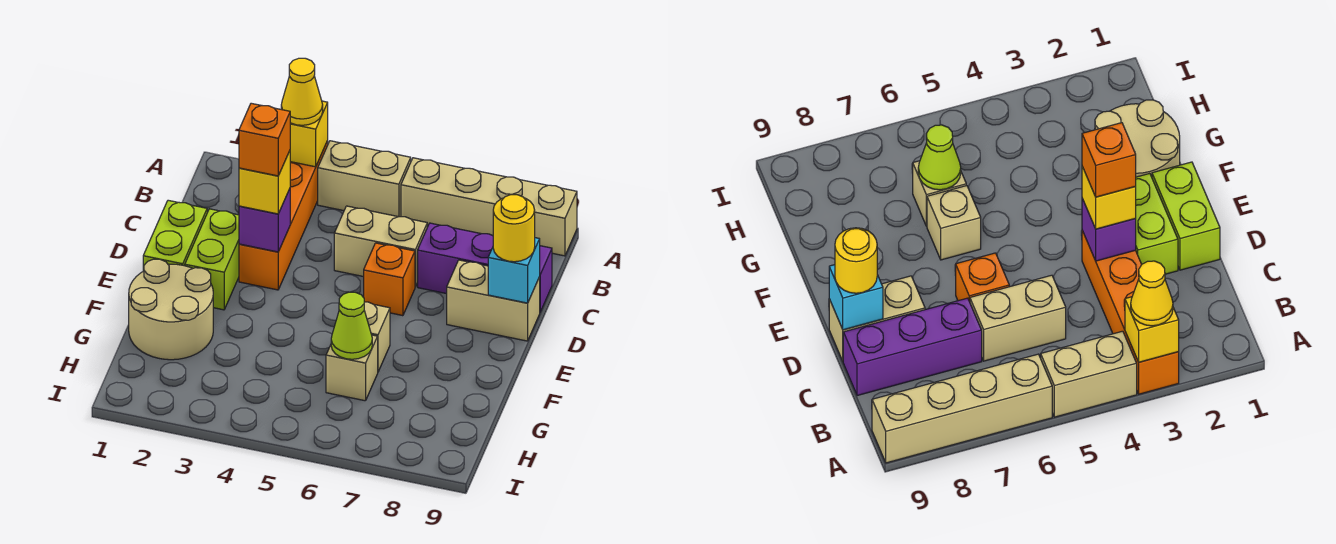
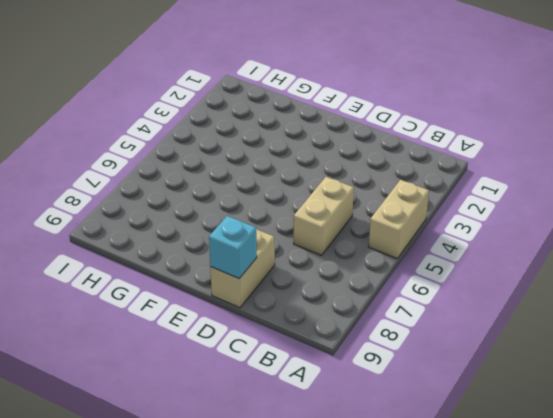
none -> orange 1x4 brick [239,141,328,290]
none -> tan 1x4 brick [401,158,577,256]
none -> purple 1x3 brick [418,223,552,312]

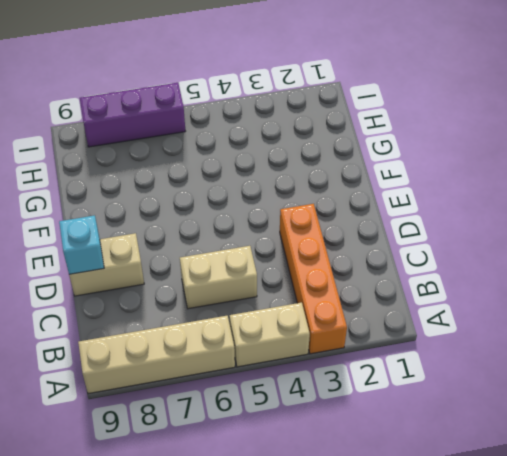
purple 1x3 brick [80,83,185,147] -> purple 1x3 brick moved to [418,223,552,312]
none -> lime 1x2 brick [143,200,207,271]
none -> lime 1x2 brick [185,209,239,310]
none -> orange 1x1 brick [364,243,415,316]

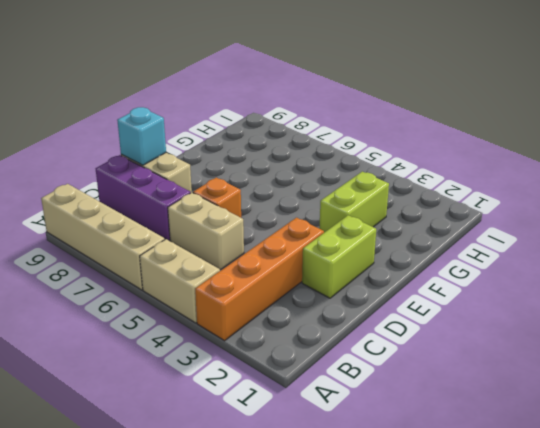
lime 1x2 brick [319,172,389,232] -> lime 1x2 brick moved to [143,200,207,271]
none -> tan 2x2 round brick [129,259,213,360]
none -> tan 1x1 brick [364,302,390,372]
none -> tan 1x1 brick [326,335,378,401]

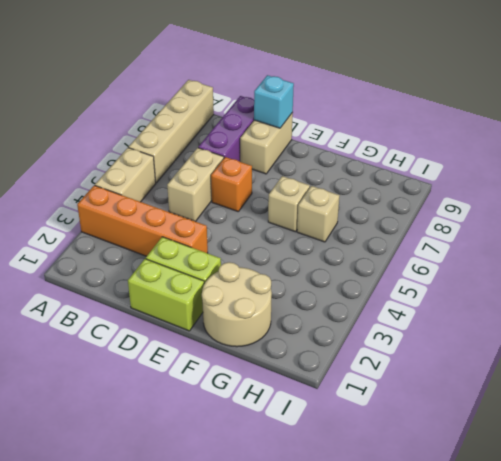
none -> yellow 1x1 brick [290,101,328,167]
none -> purple 1x1 brick [239,189,290,252]
none -> lime 1x1 cone [331,292,372,359]

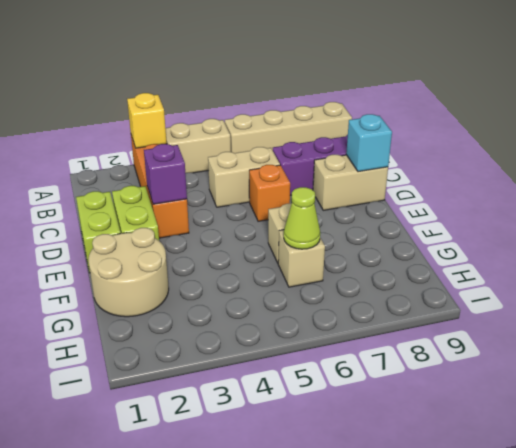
none -> yellow 1x1 cone [281,58,323,125]
none -> yellow 1x1 brick [239,151,290,214]
none -> yellow 1x1 round brick [493,195,535,262]

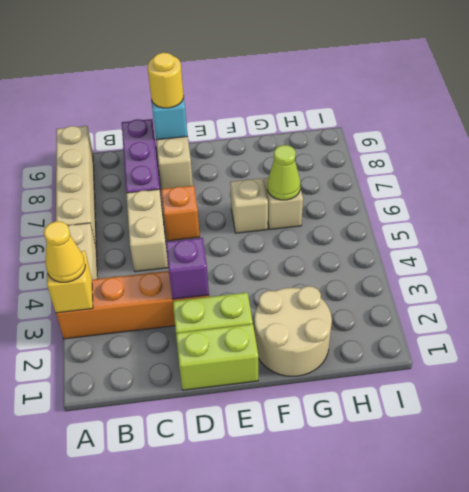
none -> yellow 1x1 brick [239,151,290,214]
none -> orange 1x1 brick [239,103,290,176]

